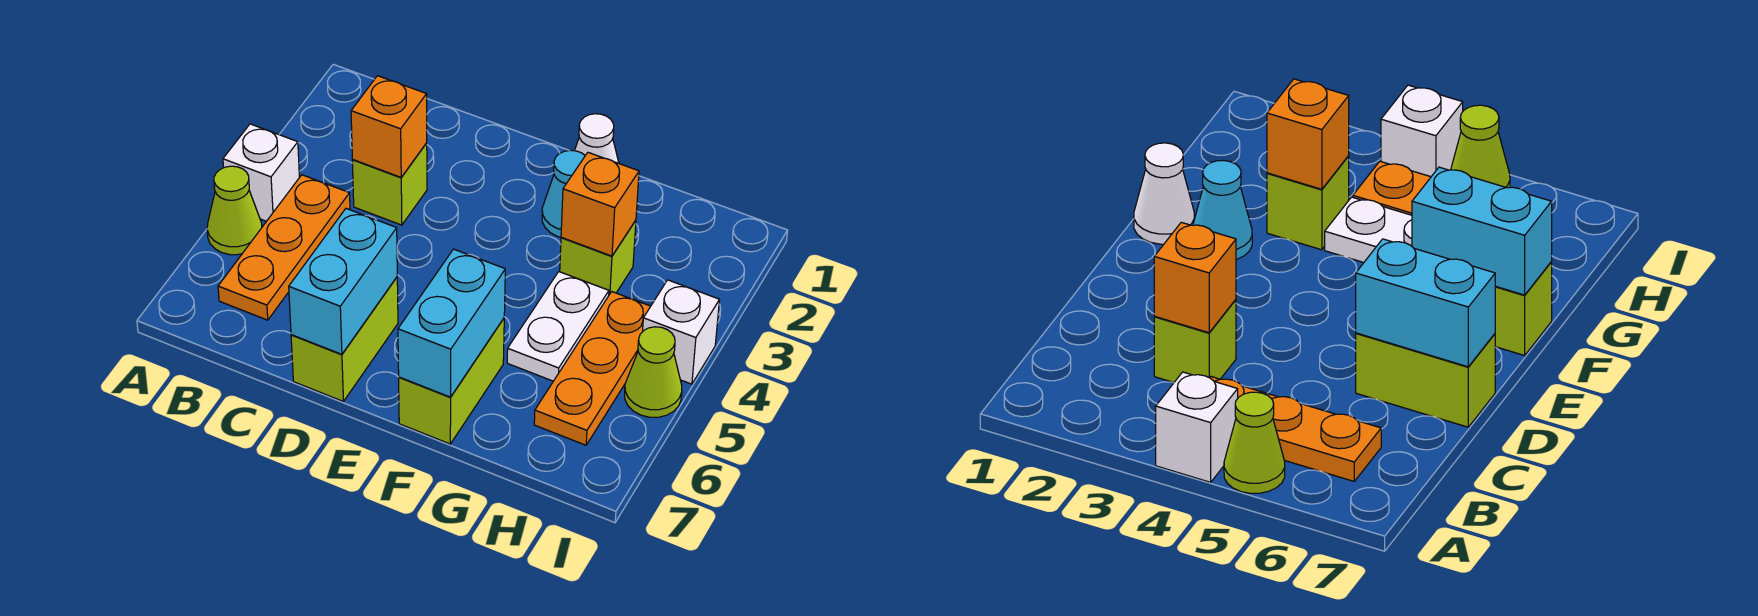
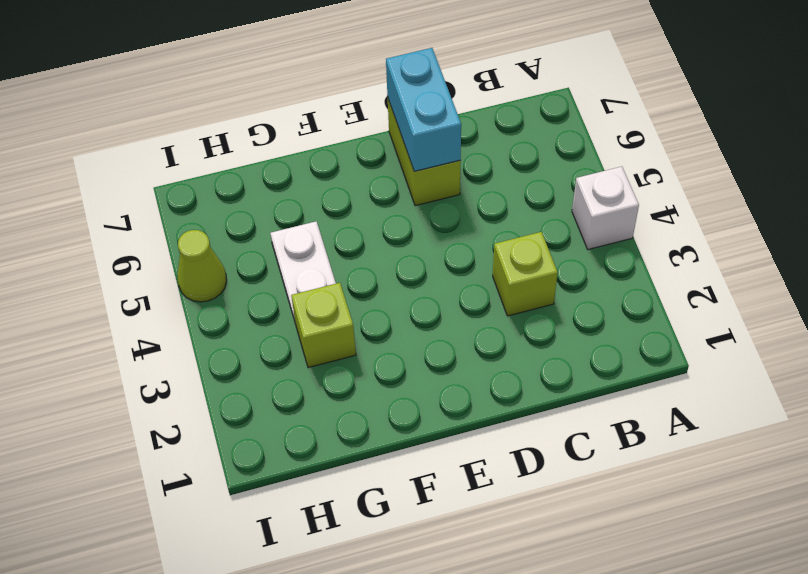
none -> lime 1x1 cone [207,166,262,255]
none -> orange 1x3 plate [218,175,350,320]
none -> white 1x1 cone [575,114,619,163]

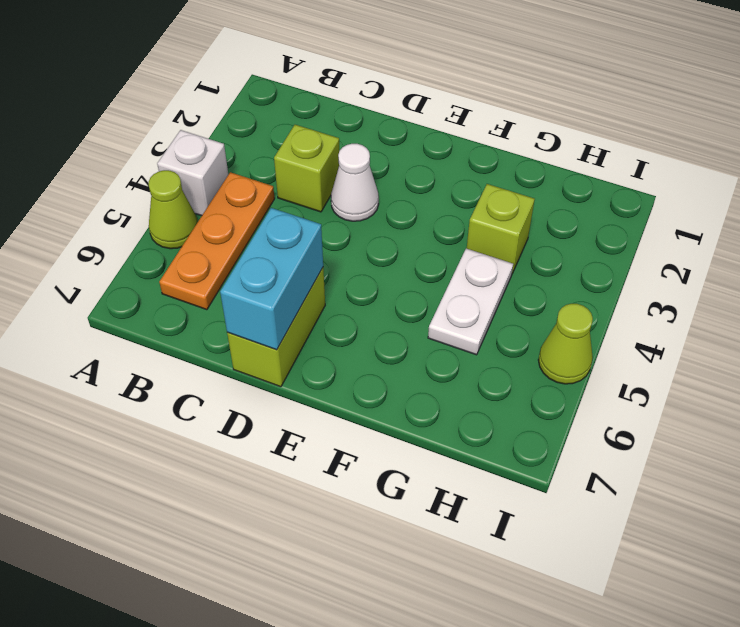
white 1x1 cone [331,144,379,221] -> white 1x1 cone moved to [575,114,619,163]
none -> cyan 1x1 cone [542,150,585,237]
none -> lime 1x2 brick [399,319,504,444]
none -> orange 1x3 plate [534,292,651,445]

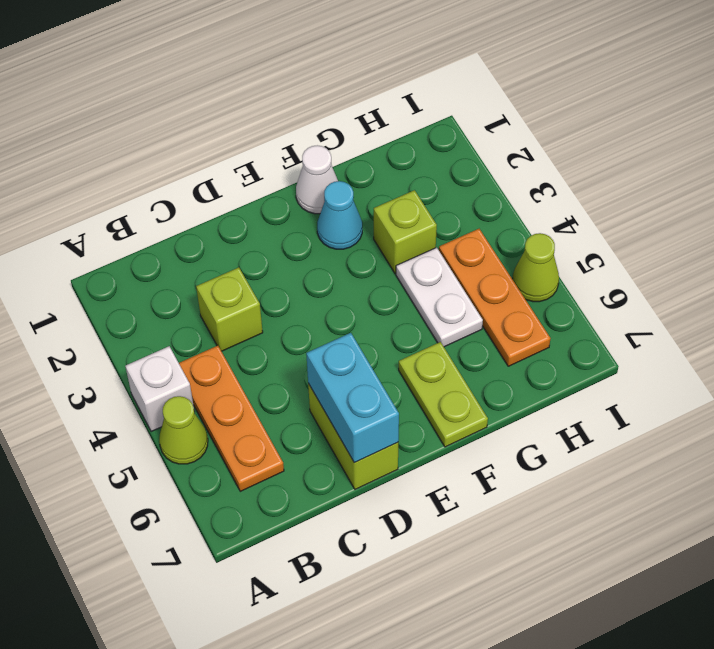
lime 1x2 plate [399,342,488,447] -> lime 1x2 brick [399,319,504,444]
none -> white 1x1 brick [643,280,719,384]
none -> orange 1x1 brick [351,76,427,177]
none -> cyan 1x2 brick [398,249,505,397]

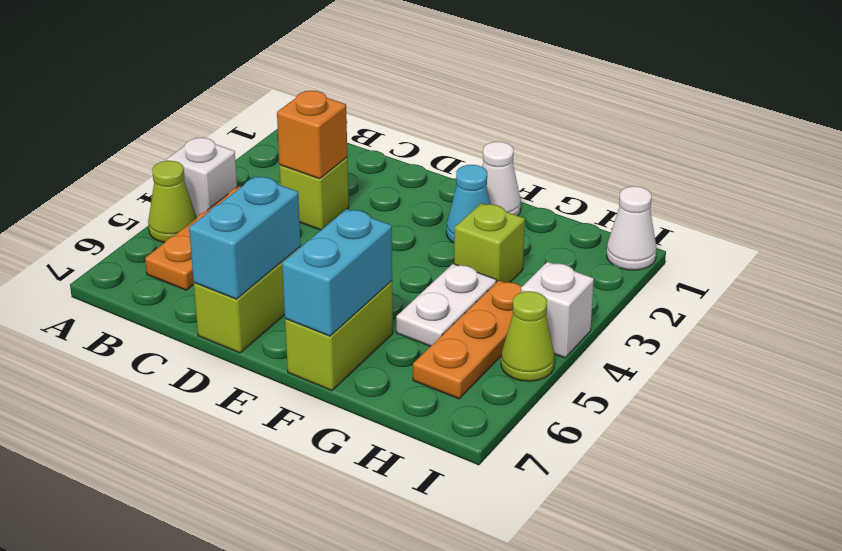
white 1x1 cone [607,186,656,270] -> none
none -> orange 1x1 brick [561,153,639,256]

